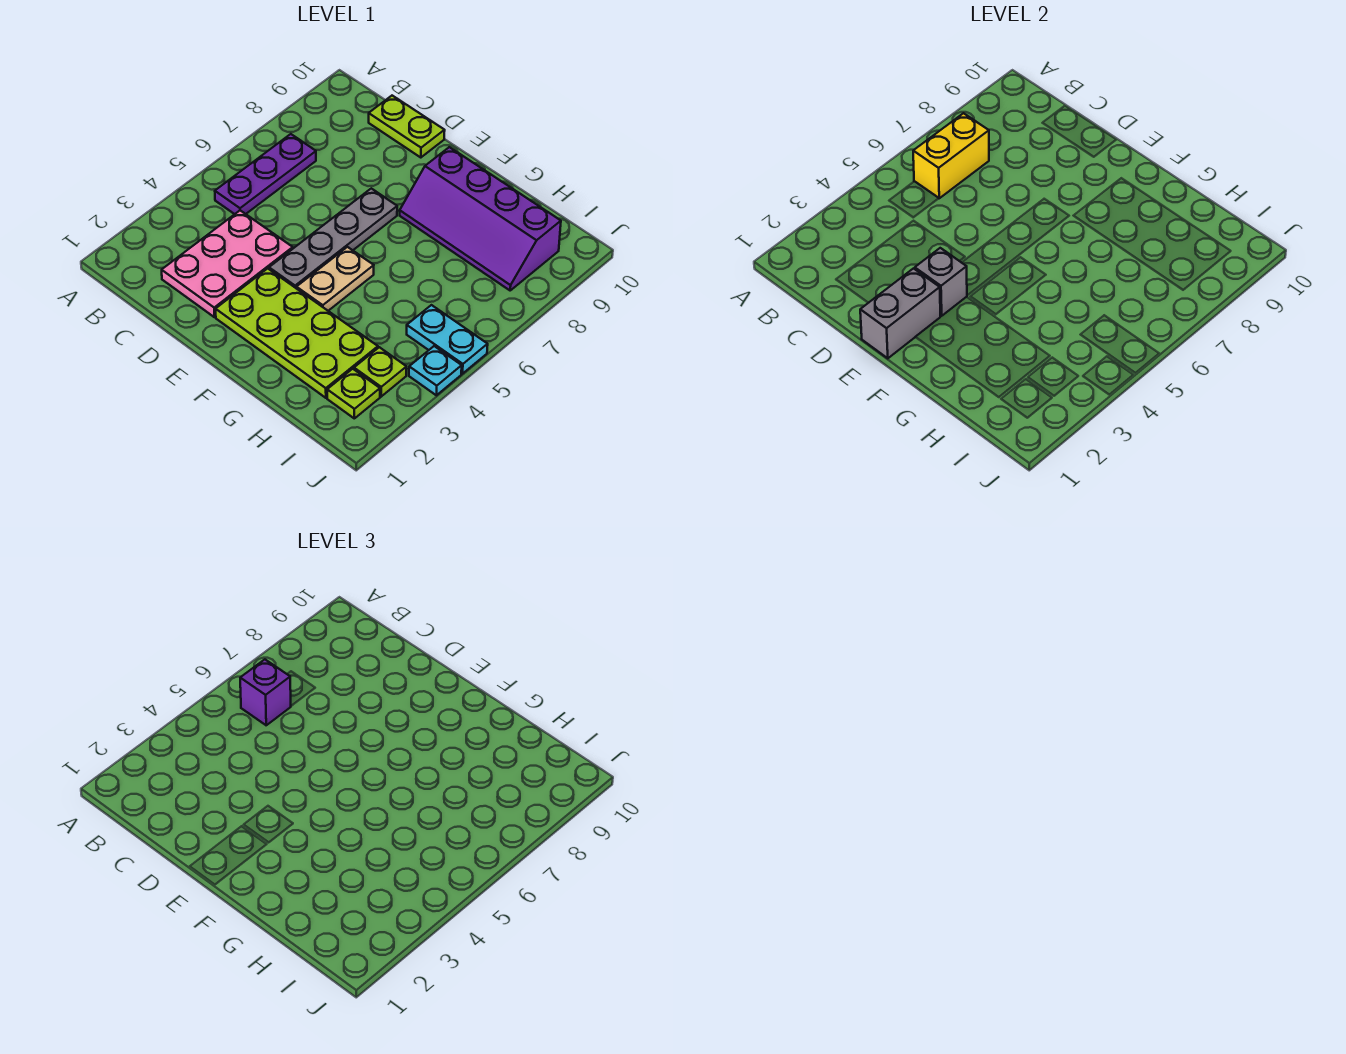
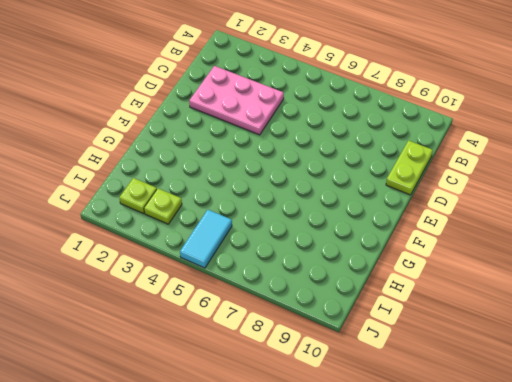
cyan 1x2 tile [180,210,232,268] -> cyan 1x2 plate [407,305,488,374]
none -> purple 1x3 plate [215,134,316,214]
none -> lime 2x4 plate [216,268,378,398]
none -> grey 1x4 plate [269,188,397,288]

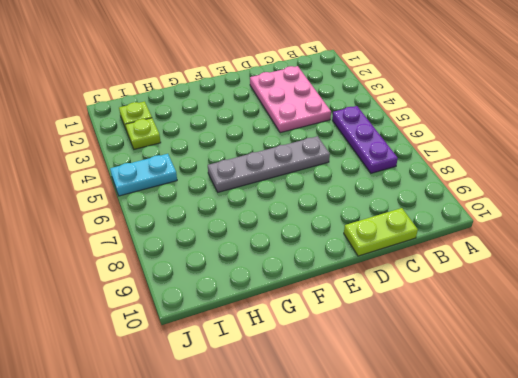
grey 1x4 plate [208,136,330,192] -> grey 1x4 plate turned to [269,188,397,288]
none -> lime 2x4 plate [216,268,378,398]
none -> tan 1x2 plate [296,247,374,311]
none -> purple 2x4 slope [400,147,561,290]

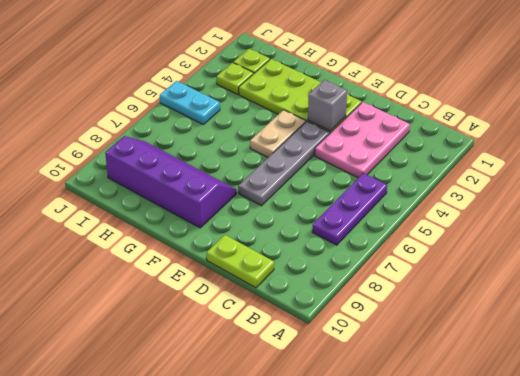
none -> cyan 1x1 plate [409,346,462,395]
none -> yellow 1x2 brick [913,113,989,198]
none -> grey 1x2 brick [860,269,940,358]

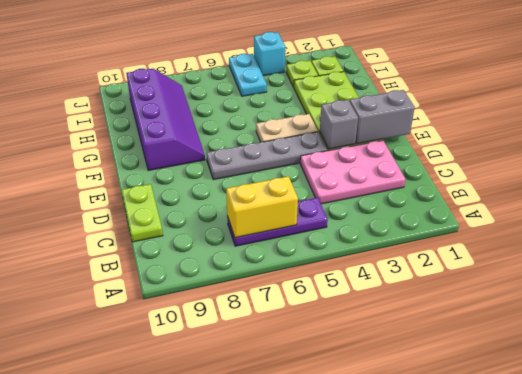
cyan 1x1 brick [254,32,285,76] -> cyan 1x1 plate [409,346,462,395]
none -> purple 1x1 brick [240,659,291,725]

